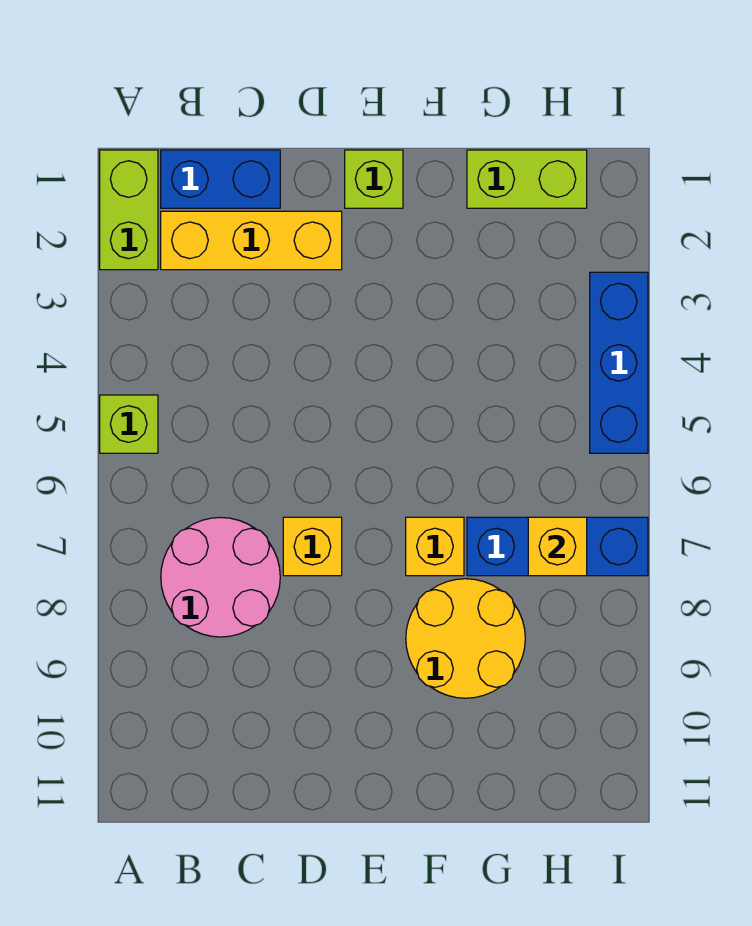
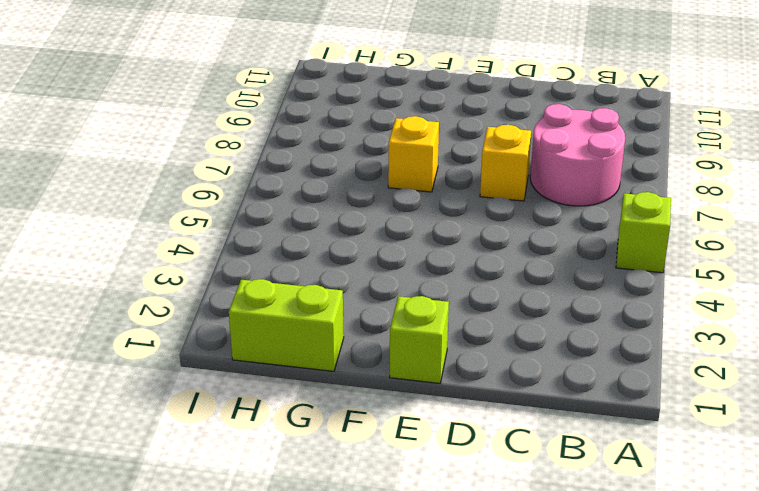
none -> lime 1x2 brick [100,150,158,270]
none -> blue 1x2 brick [161,150,280,208]
none -> yellow 1x3 brick [161,211,342,270]

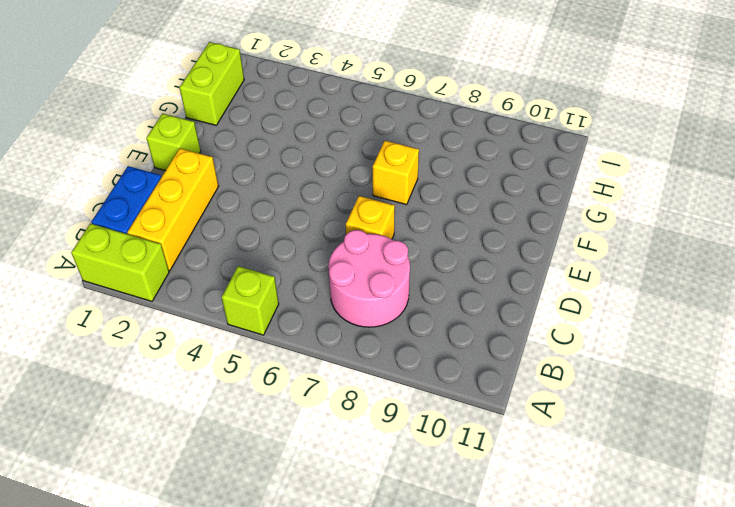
none -> yellow 2x2 round brick [406,579,525,698]
none -> blue 1x3 brick [467,517,648,576]
none -> blue 1x3 brick [590,272,648,453]

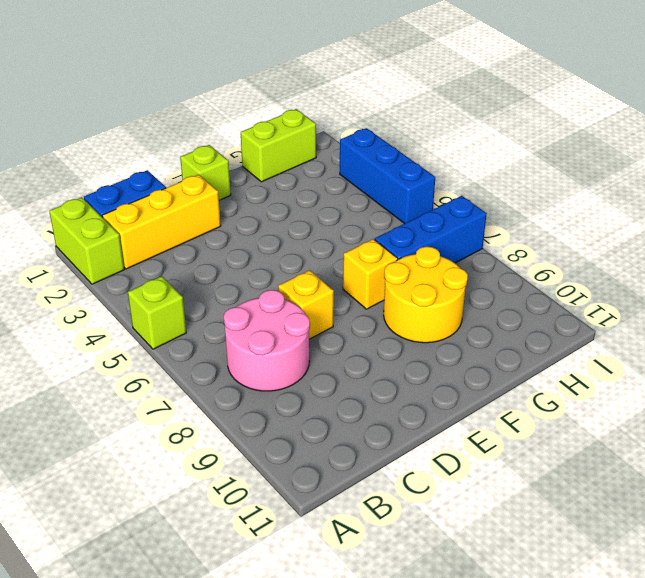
none -> yellow 1x1 brick [528,517,587,576]

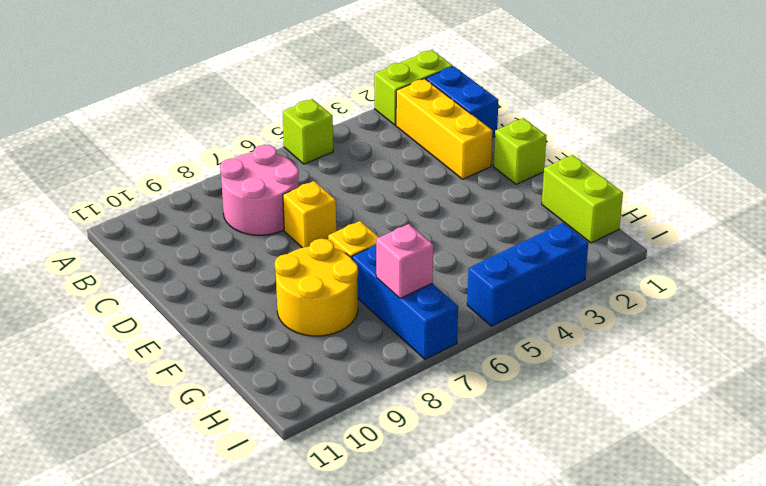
pink 1x1 brick [376,224,433,298] -> yellow 1x1 brick [528,517,587,576]

